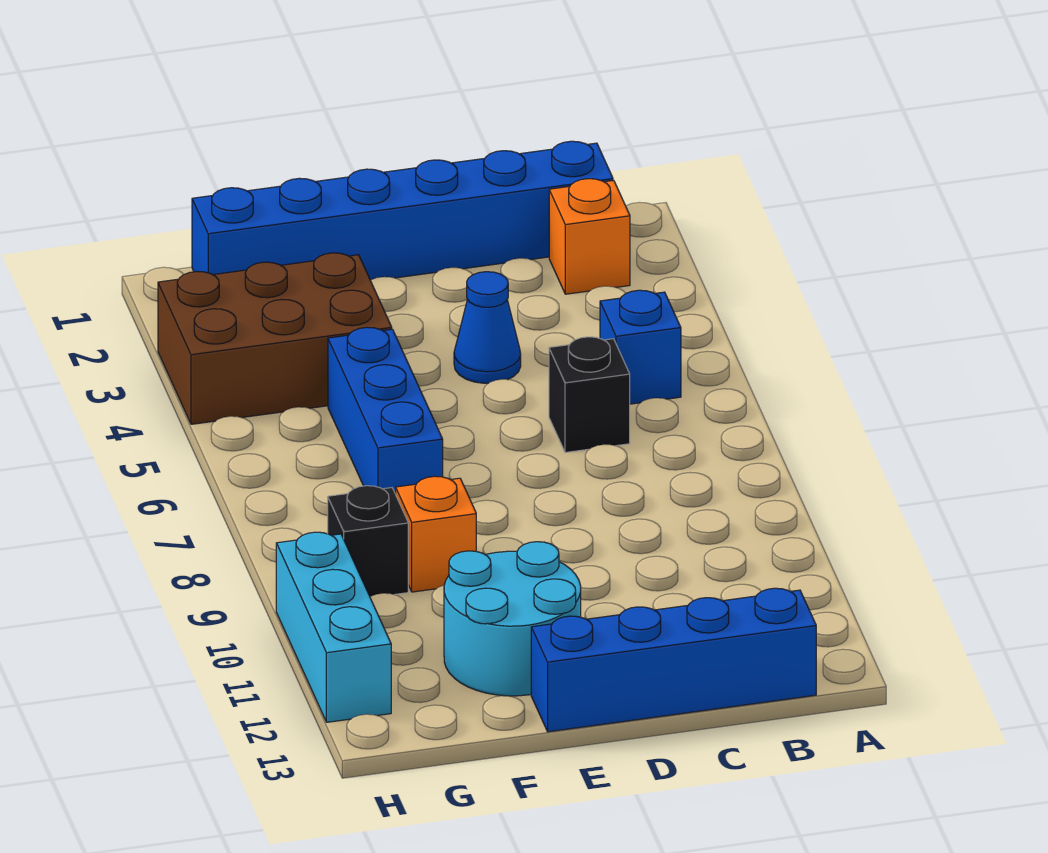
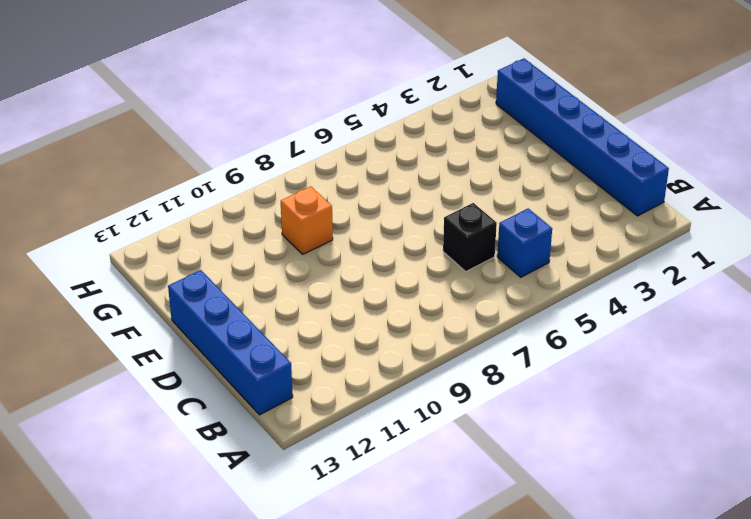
none -> orange 1x1 brick [549,179,630,294]
none -> blue 1x1 cone [454,272,521,383]
none -> cyan 2x2 round brick [444,542,581,696]

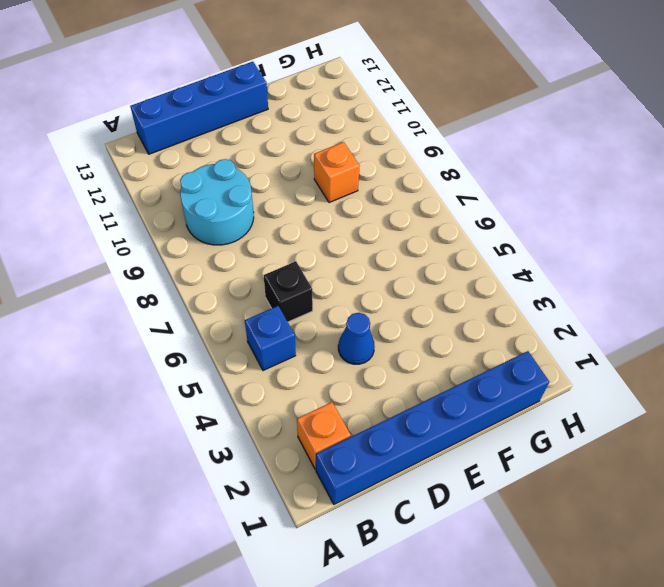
cyan 2x2 round brick [180,159,254,245] -> cyan 2x2 round brick moved to [444,542,581,696]
none -> brown 2x3 brick [158,253,392,424]
none -> blue 1x3 brick [328,327,443,494]
none -> black 1x1 brick [328,486,408,596]

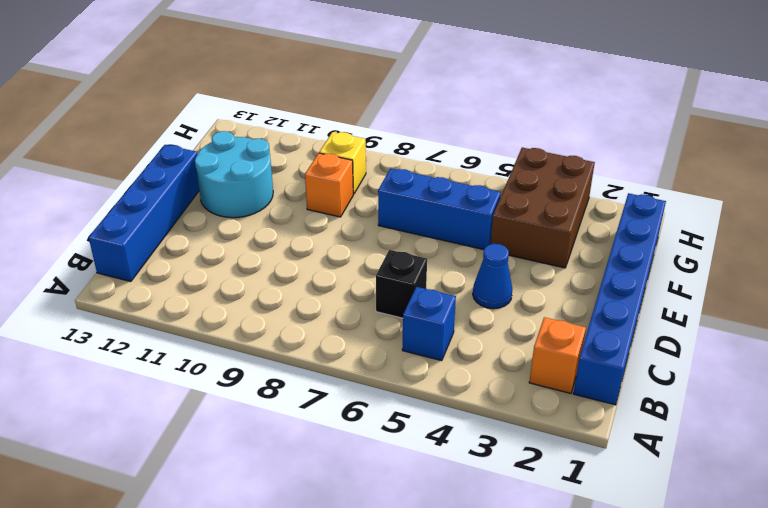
yellow 1x1 brick [319,132,366,194] -> black 1x1 brick [328,486,408,596]
none -> cyan 1x3 brick [276,532,391,722]

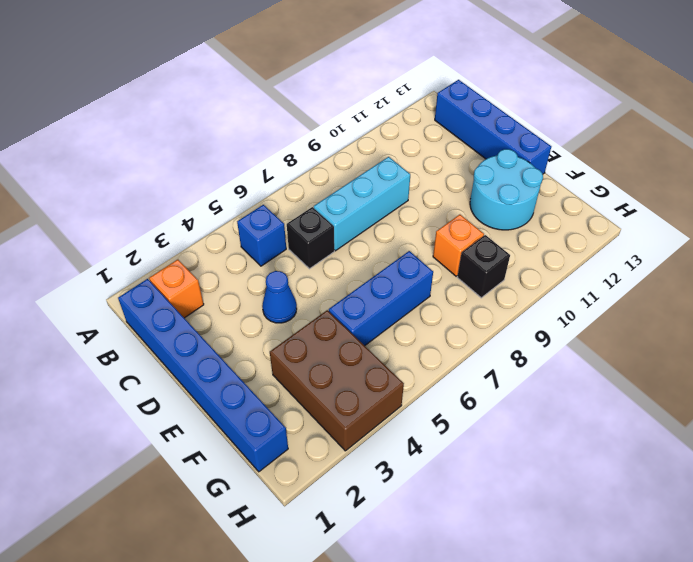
cyan 1x3 brick [314,157,410,251] -> cyan 1x3 brick moved to [276,532,391,722]

